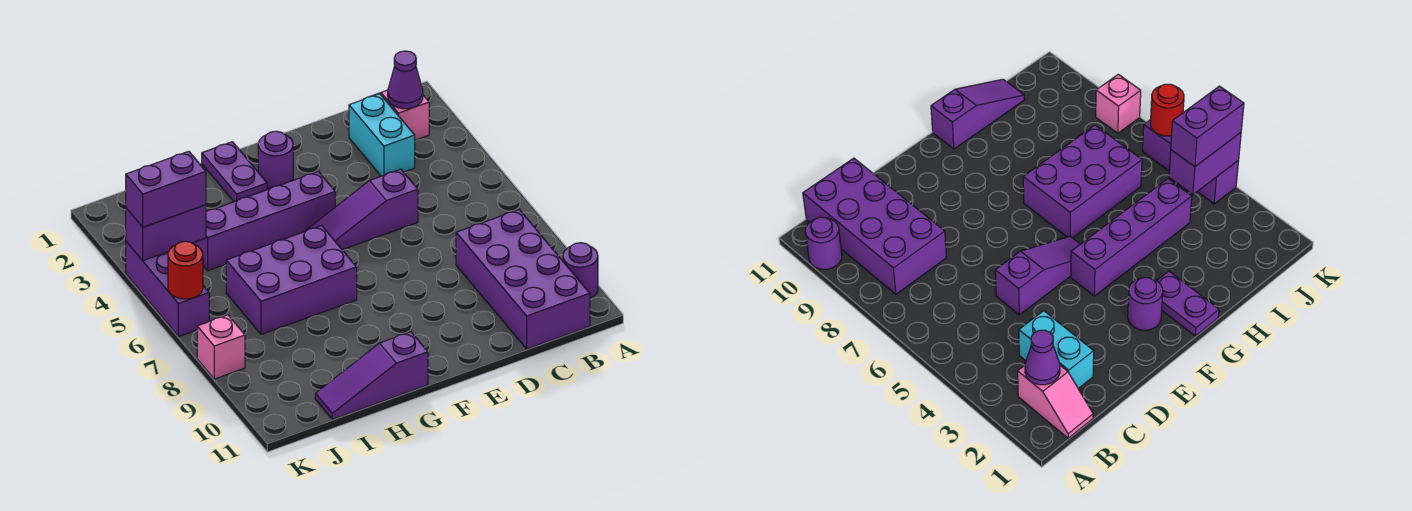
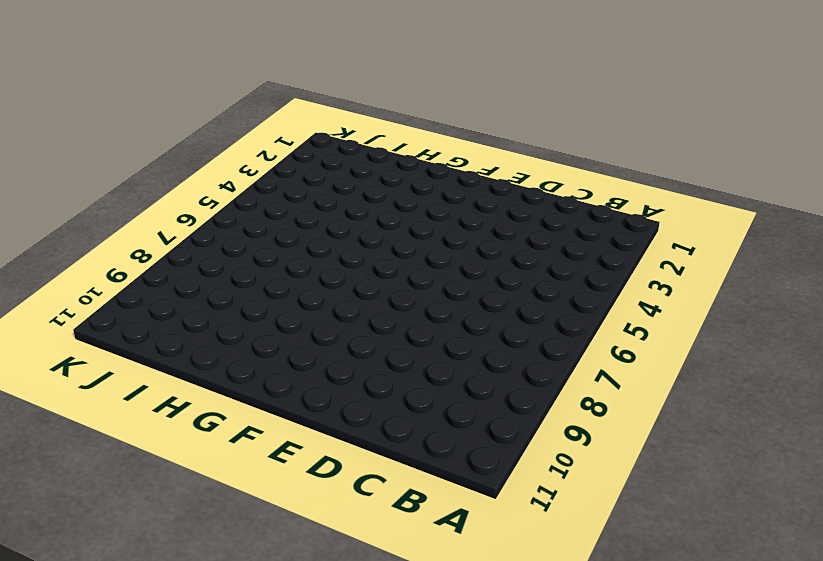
none -> purple 1x1 round brick [563,243,598,298]
none -> pink 1x2 slope [364,90,429,140]
none -> purple 2x4 brick [456,210,590,349]

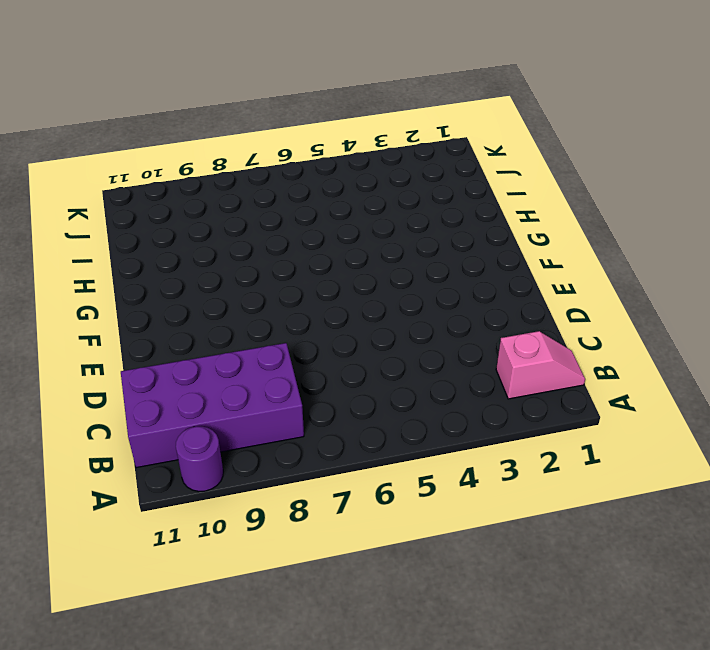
none -> cyan 1x2 brick [349,94,415,176]
none -> purple 1x3 slope [306,169,418,250]
none -> purple 1x1 round brick [258,131,293,188]

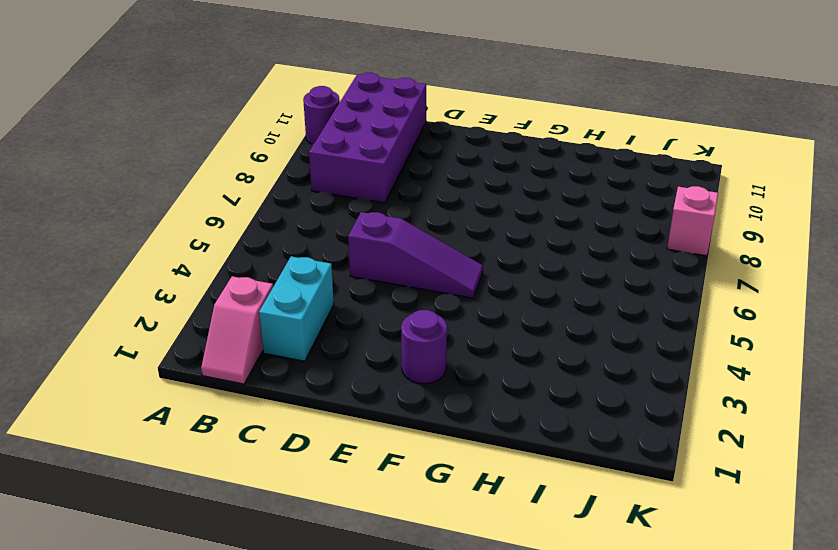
none -> purple 1x4 brick [193,171,335,271]
none -> purple 1x2 plate [202,142,267,202]
none -> purple 2x3 brick [226,226,357,334]

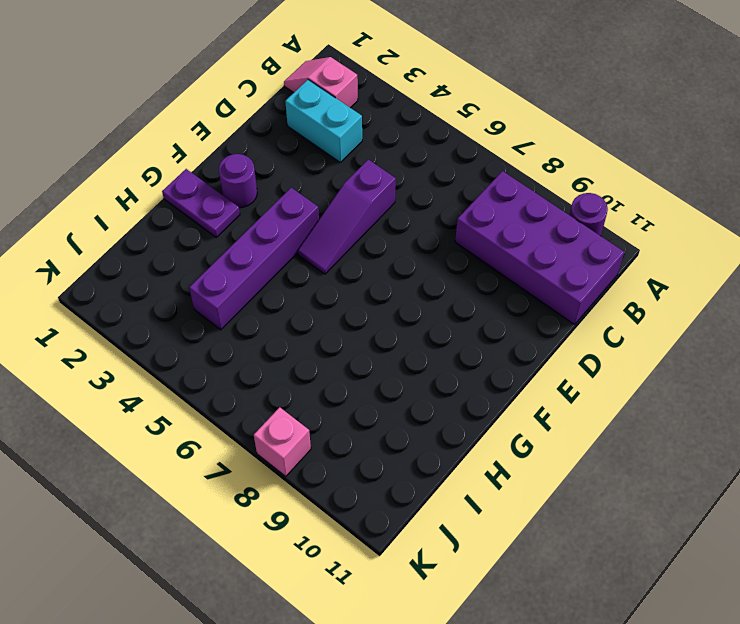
none -> purple 2x3 brick [226,226,357,334]
none -> purple 1x3 slope [315,332,428,419]
none -> purple 1x3 brick [126,242,209,337]

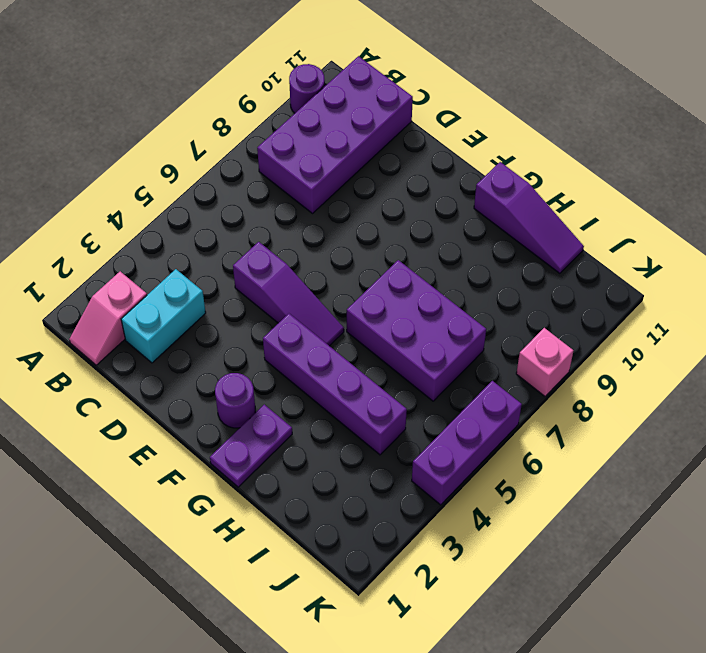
none -> purple 1x1 cone [388,51,423,109]
none -> purple 1x2 brick [126,205,206,261]
none -> red 1x1 round brick [168,241,203,299]

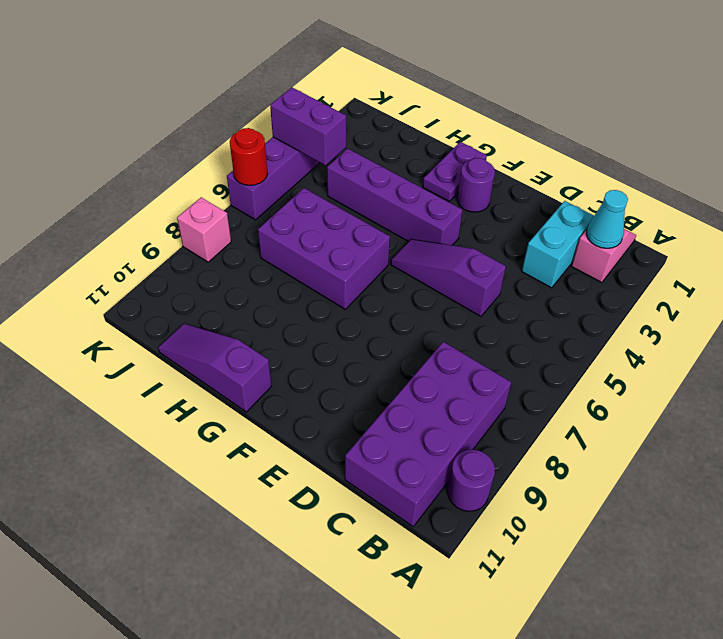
cyan 1x1 cone [586,190,628,248] -> purple 1x1 cone [388,51,423,109]
none -> purple 1x2 brick [126,151,206,227]

